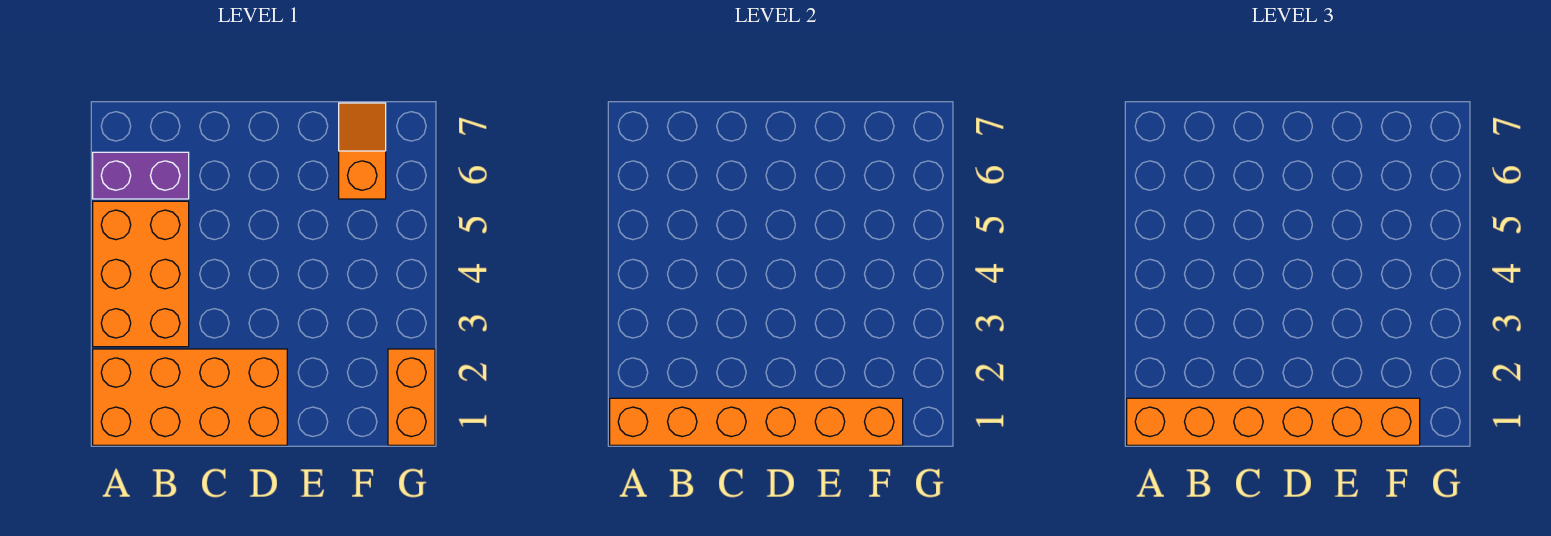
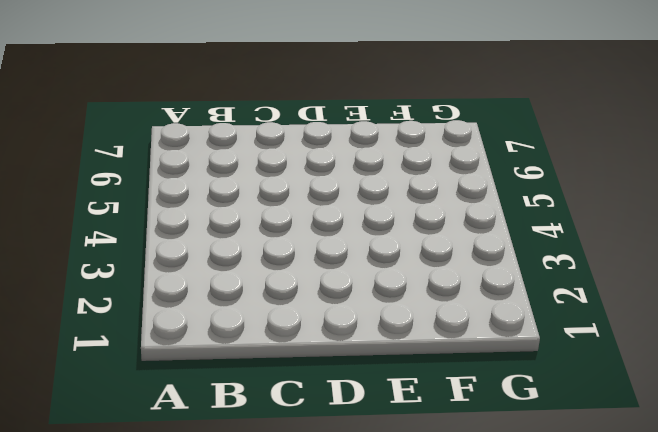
none -> orange 2x4 brick [93,349,287,445]
none -> orange 2x3 brick [93,201,189,347]

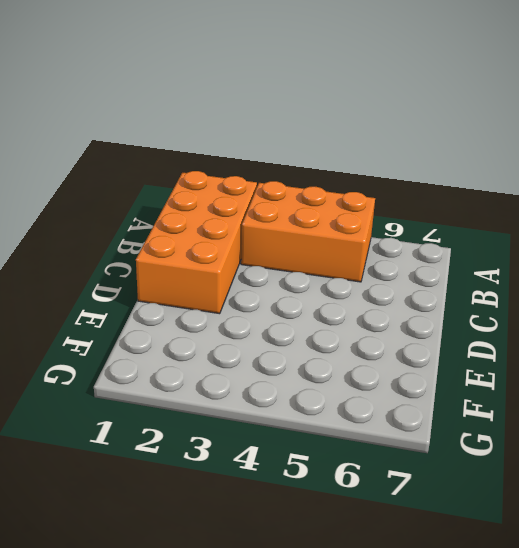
none -> purple 1x2 brick [93,152,189,199]
none -> orange 1x2 slope [339,103,386,199]

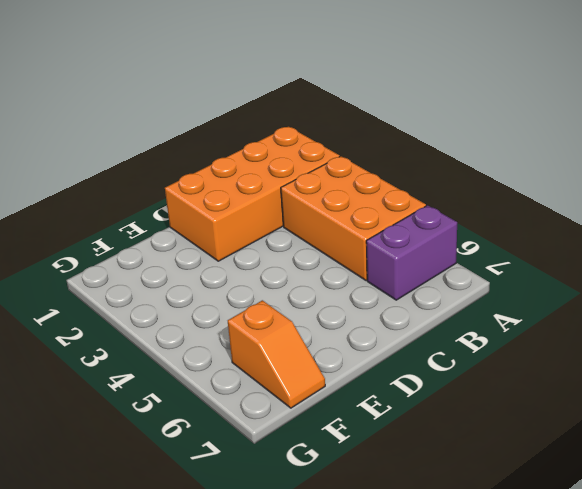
none -> orange 1x2 brick [388,349,435,445]
none -> orange 1x6 brick [610,398,903,445]

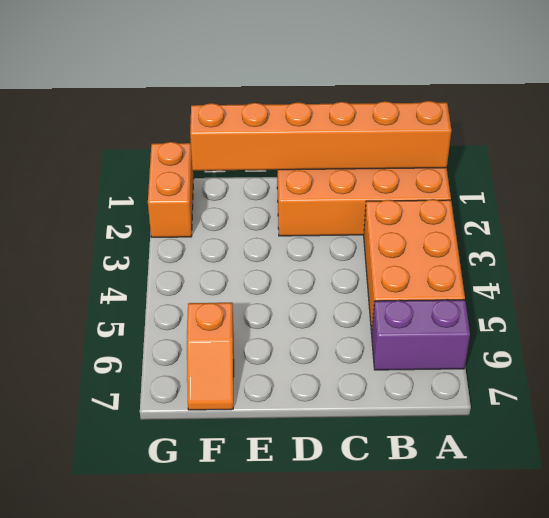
none -> orange 1x6 brick [1127,398,1420,445]

